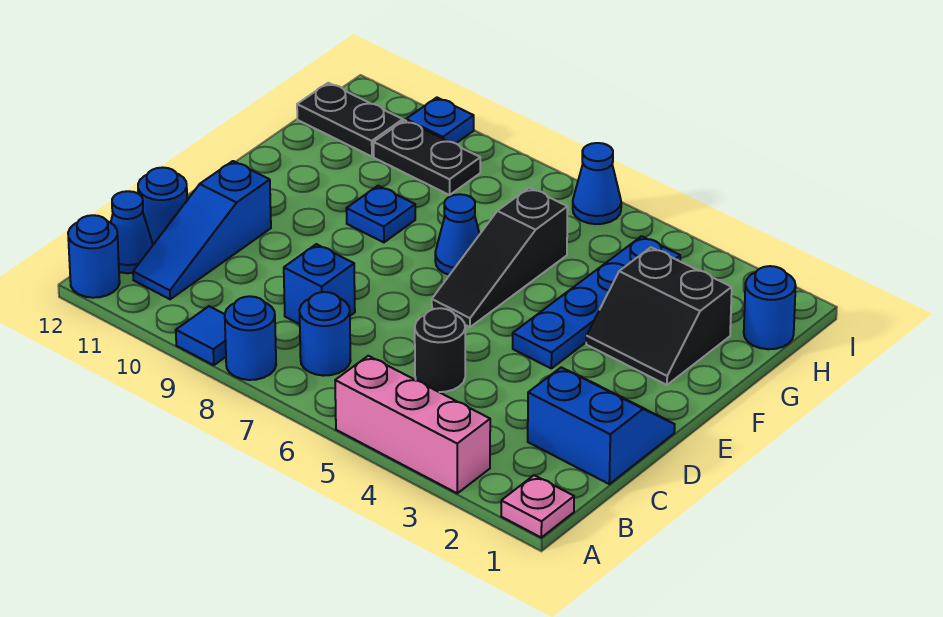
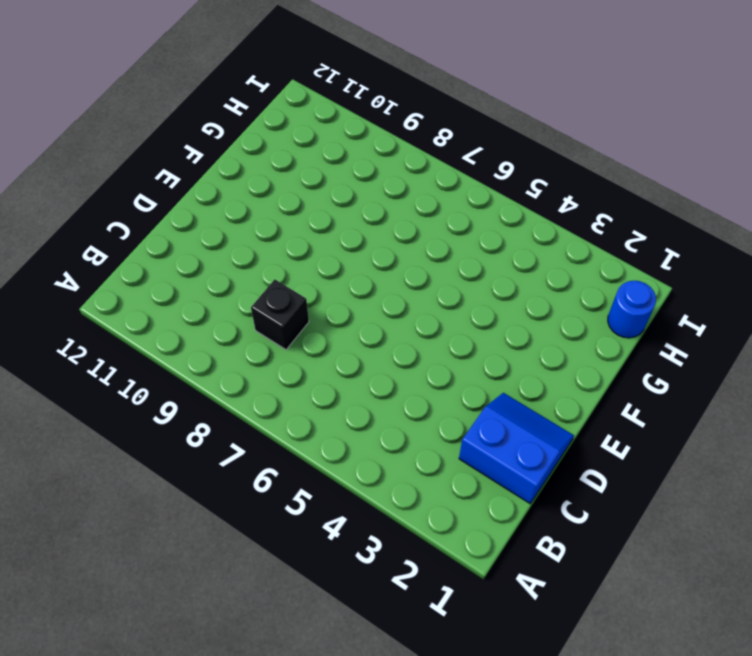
black 1x1 brick [251,279,309,350] -> blue 1x1 brick [284,244,355,324]
none -> pink 1x1 plate [501,475,574,537]
none -> pink 1x3 brick [335,356,490,493]
none -> blue 1x1 round brick [225,296,276,380]

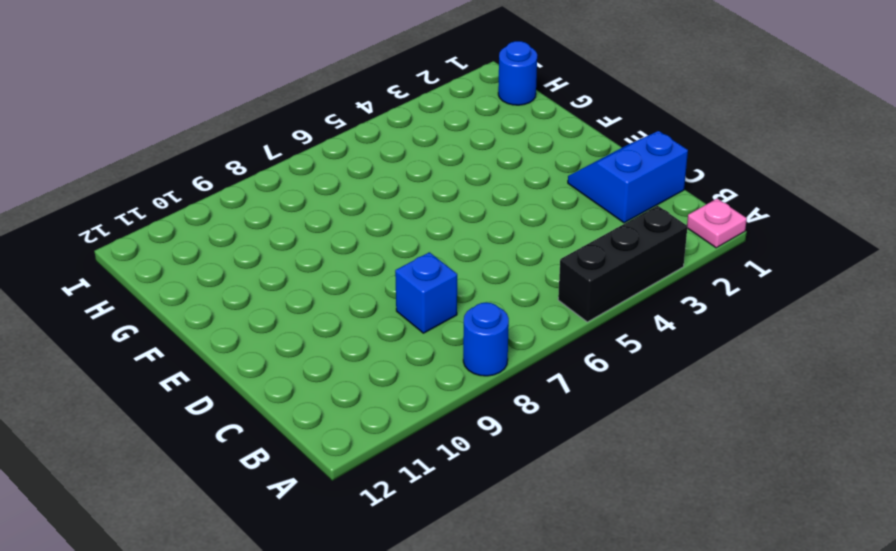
black 1x3 brick [558,206,688,322] -> pink 1x3 brick [335,356,490,493]
none -> blue 1x1 tile [176,306,226,365]
none -> blue 1x1 round brick [68,215,120,298]
none -> blue 1x1 round brick [300,292,351,376]

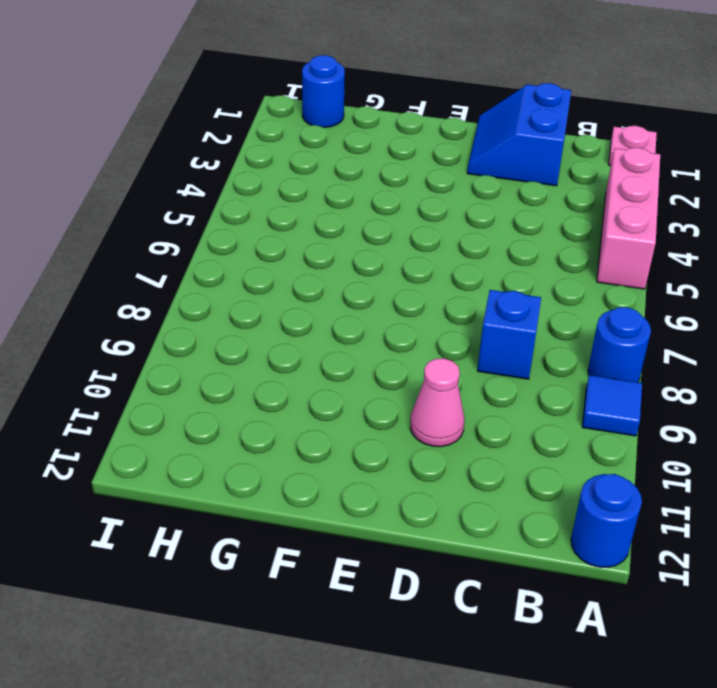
pink 1x1 cone [410,358,464,447] -> none
none -> blue 1x1 round brick [300,292,351,376]
none -> blue 1x3 slope [133,161,271,299]
none -> blue 1x1 cone [111,191,153,273]

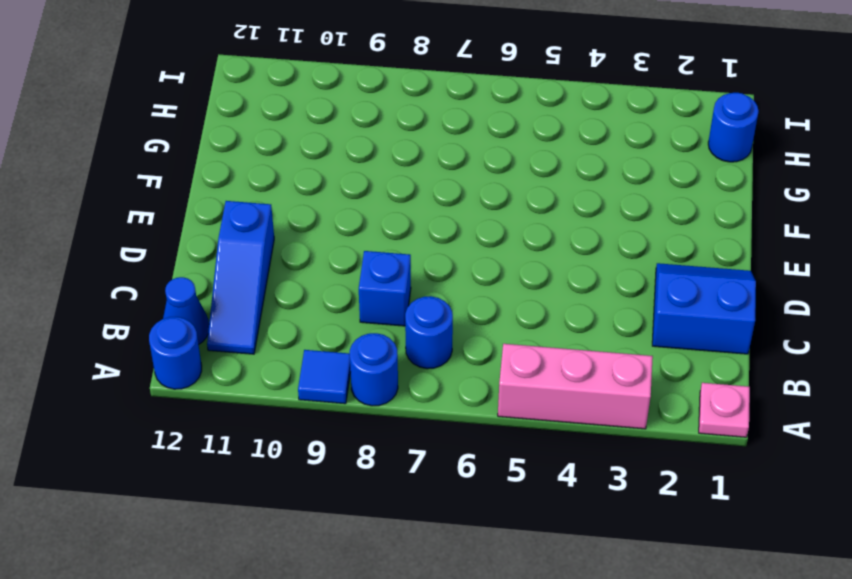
none -> black 1x1 round brick [415,308,465,392]
none -> blue 1x1 round brick [138,168,187,245]
none -> blue 1x4 plate [513,236,680,368]

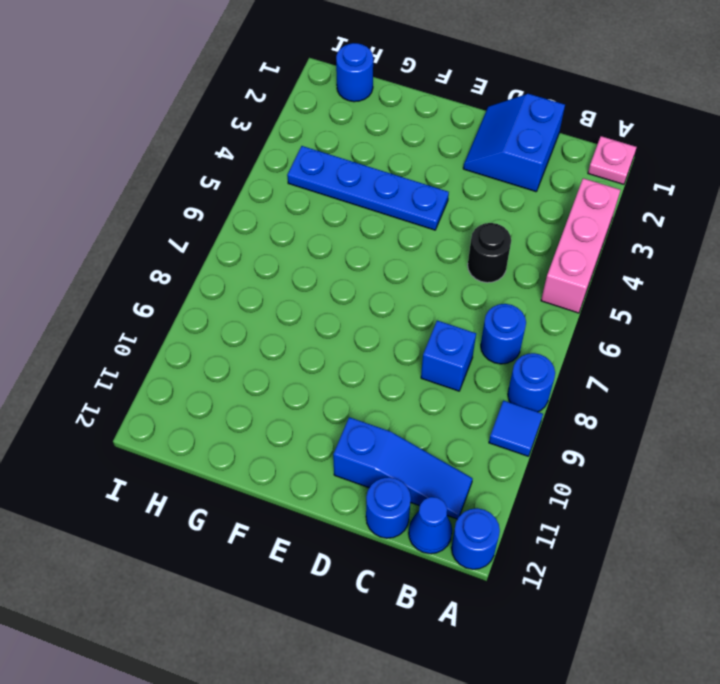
none -> black 1x3 slope [432,188,568,327]
none -> black 2x2 slope [586,247,732,385]
none -> blue 1x1 cone [435,194,480,275]

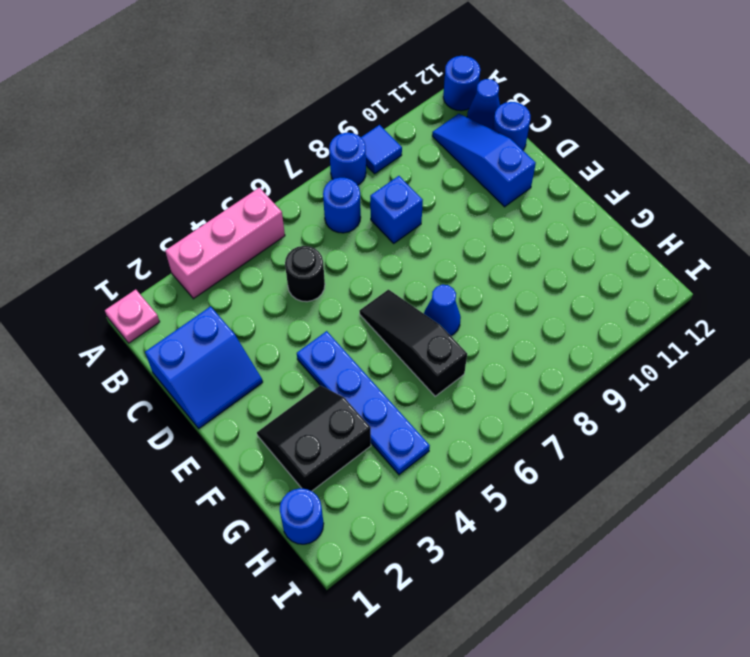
none -> blue 1x1 plate [346,186,415,242]
none -> black 1x2 plate [374,120,480,195]
none -> black 1x2 plate [297,83,403,157]

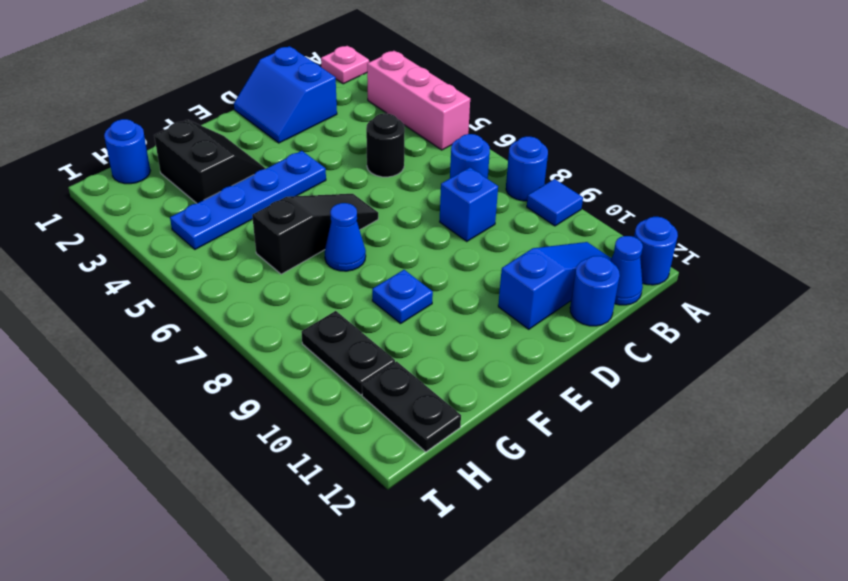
none -> blue 1x1 cone [573,143,621,224]
none -> blue 1x1 plate [406,98,474,143]

